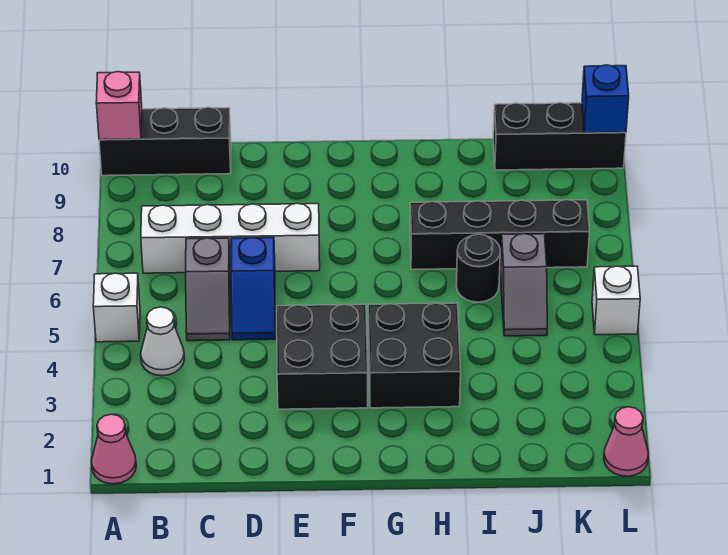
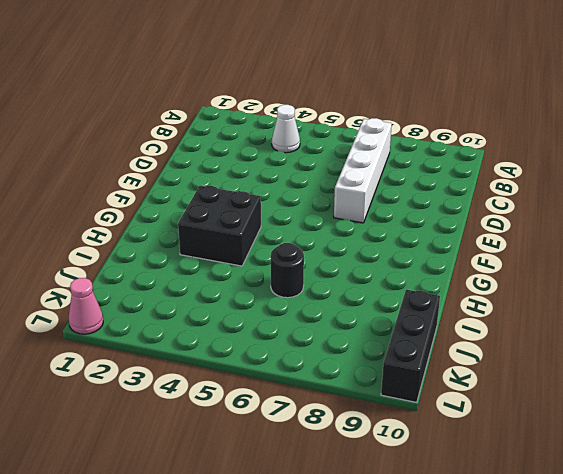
none -> pink 1x1 cone [92,414,136,484]
none -> white 1x1 brick [93,273,140,342]
none -> black 1x3 brick [99,107,231,176]

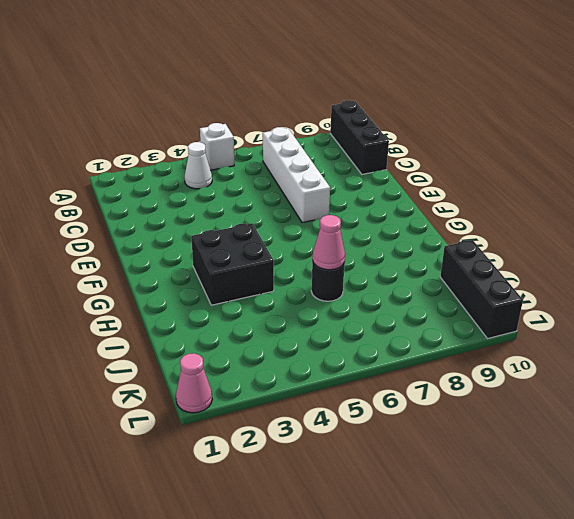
pink 1x1 cone [312,215,345,270] -> pink 1x1 cone moved to [92,414,136,484]
none -> grey 1x2 slope [186,238,230,341]
none -> blue 1x2 slope [231,237,275,340]
none -> black 2x2 brick [277,304,368,409]

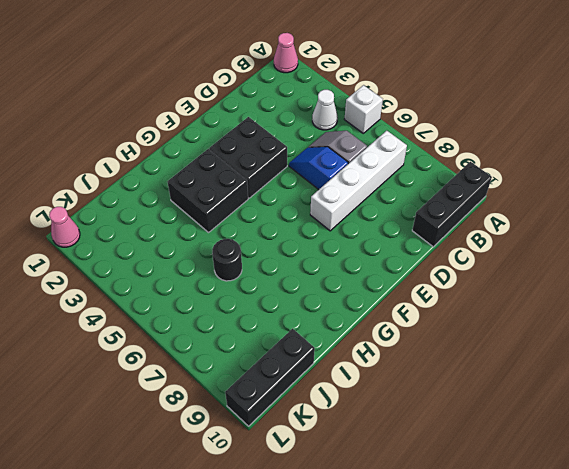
none -> black 1x4 brick [410,200,589,270]
none -> grey 1x2 slope [500,234,547,336]
none -> white 1x1 brick [592,266,640,335]

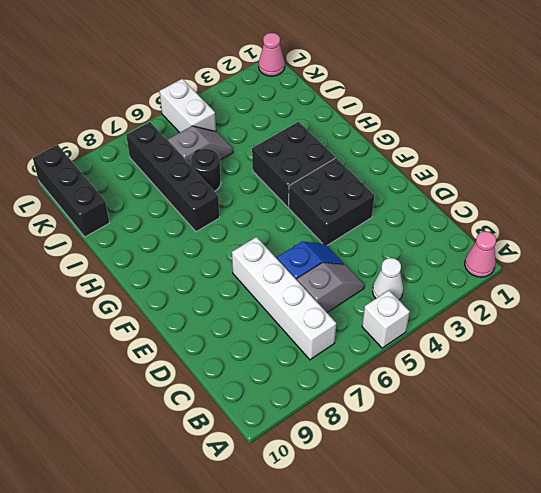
white 1x2 brick [160,79,216,133] -> white 1x1 brick [592,266,640,335]
none -> black 1x3 brick [99,107,231,176]
none -> pink 1x1 brick [96,72,142,140]
none -> blue 1x1 brick [582,65,629,133]

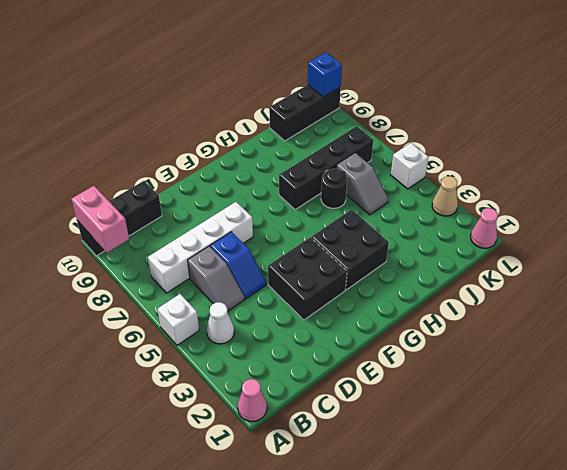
pink 1x2 brick [71,186,129,253] -> pink 1x1 brick [96,72,142,140]
tan 1x1 cone [432,176,458,216] -> none

